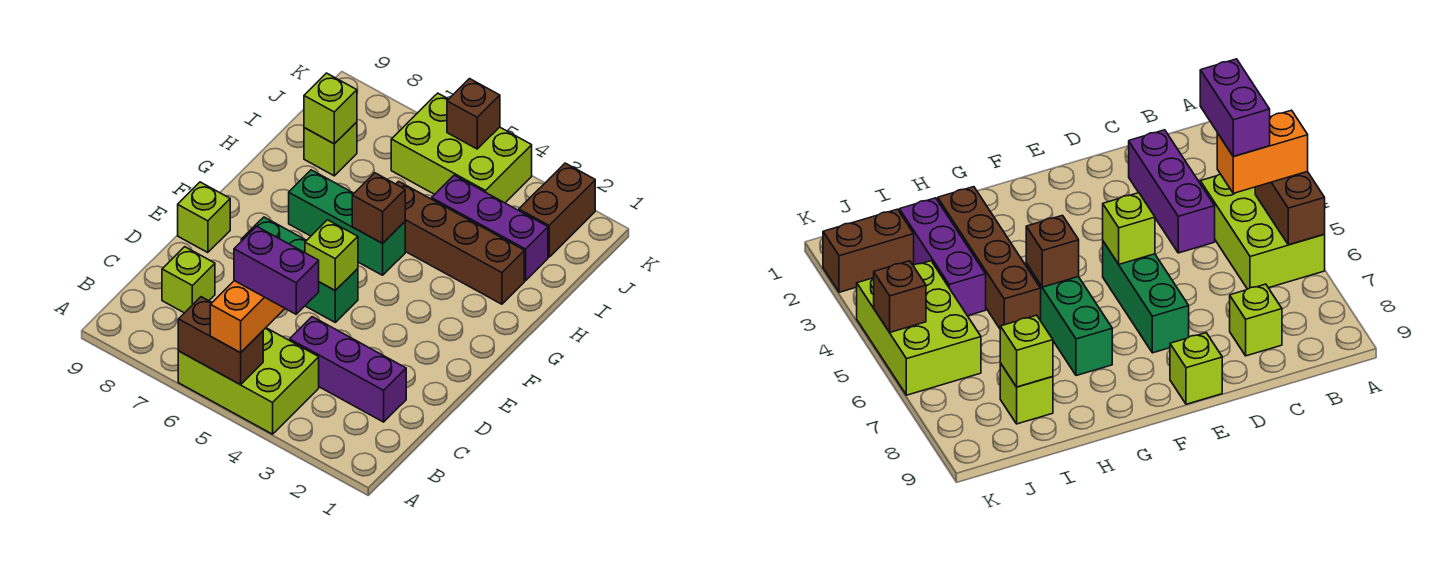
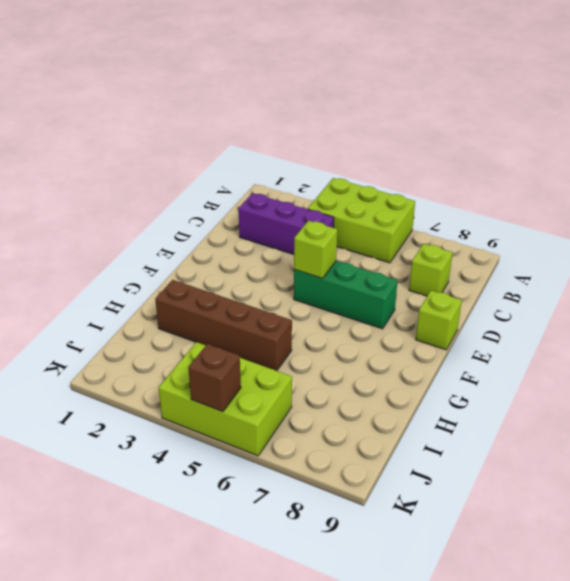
none -> green 1x3 brick [289,170,405,275]
none -> purple 1x3 brick [432,175,548,281]
none -> lime 1x1 brick [304,122,357,176]

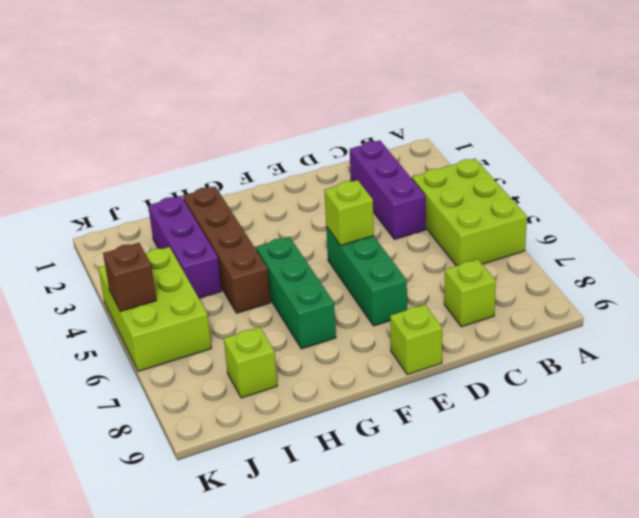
none -> brown 1x2 brick [519,163,595,257]
none -> brown 1x2 brick [178,297,263,385]
none -> brown 1x1 brick [352,173,405,243]

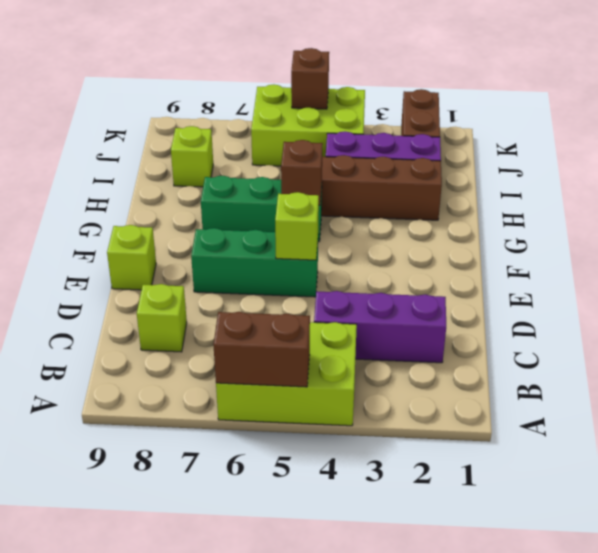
none -> lime 1x1 brick [304,73,357,144]
none -> orange 1x2 brick [210,281,285,353]
none -> purple 1x2 brick [234,226,319,314]

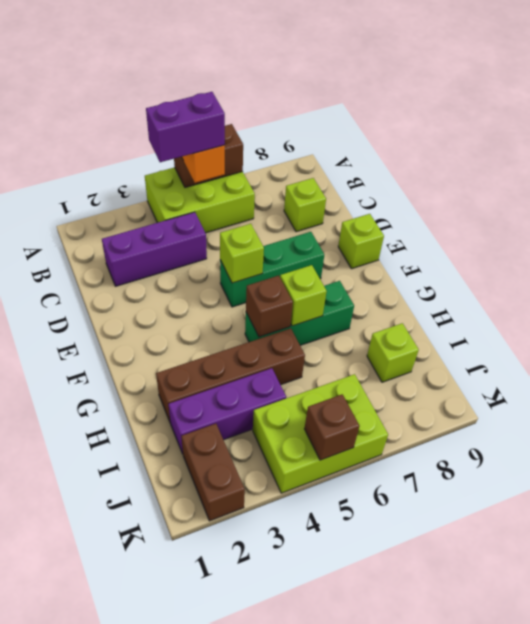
lime 1x1 brick [280,265,327,326] -> lime 1x1 brick moved to [304,73,357,144]

